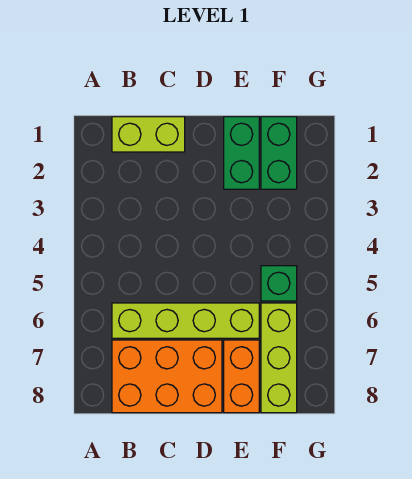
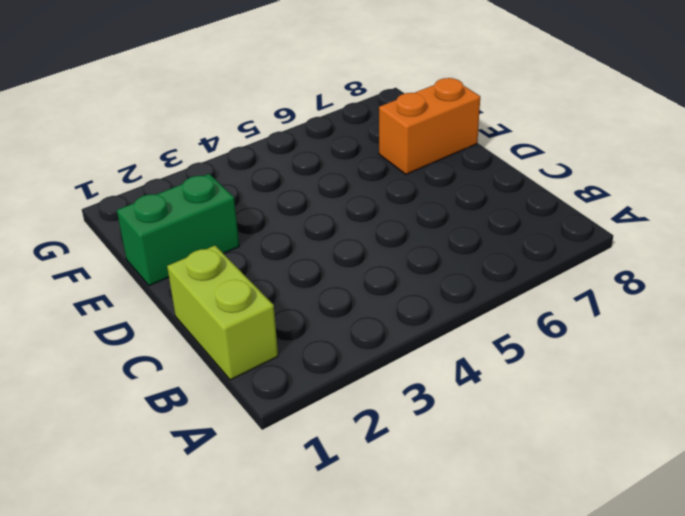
none -> lime 1x4 brick [112,303,259,338]
none -> orange 2x3 brick [112,340,222,413]

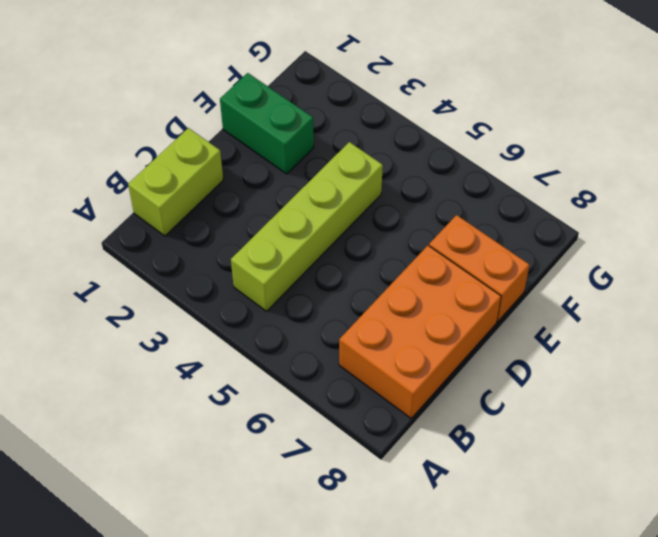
lime 1x4 brick [231,142,383,311] -> lime 1x4 brick moved to [112,303,259,338]
none -> green 1x2 brick [261,117,297,189]
none -> green 1x1 brick [261,266,297,301]

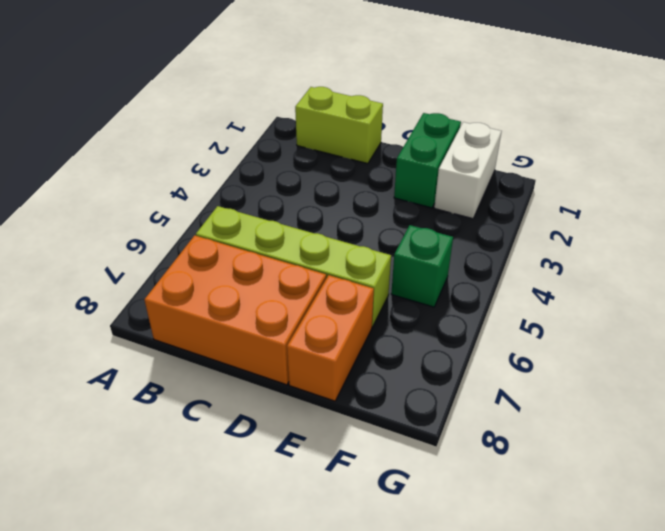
white 1x2 brick [434,122,502,219] -> green 1x2 brick [261,117,297,189]
none -> lime 1x3 brick [261,303,297,413]

